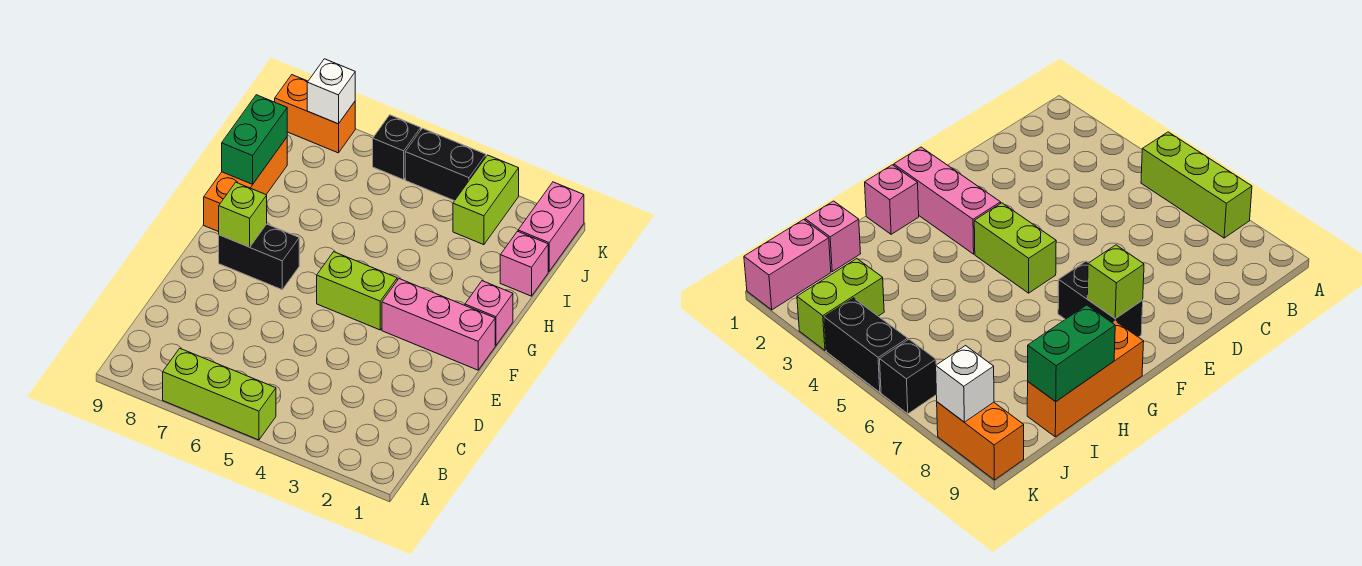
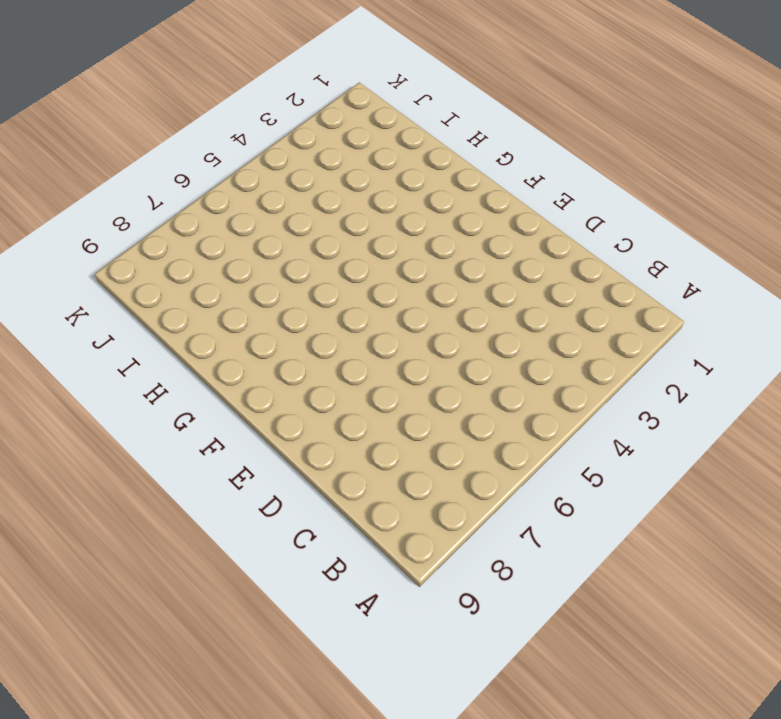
none -> lime 1x3 brick [163,348,276,440]
none -> pink 1x3 brick [382,279,495,370]
none -> lime 1x2 brick [317,252,397,330]

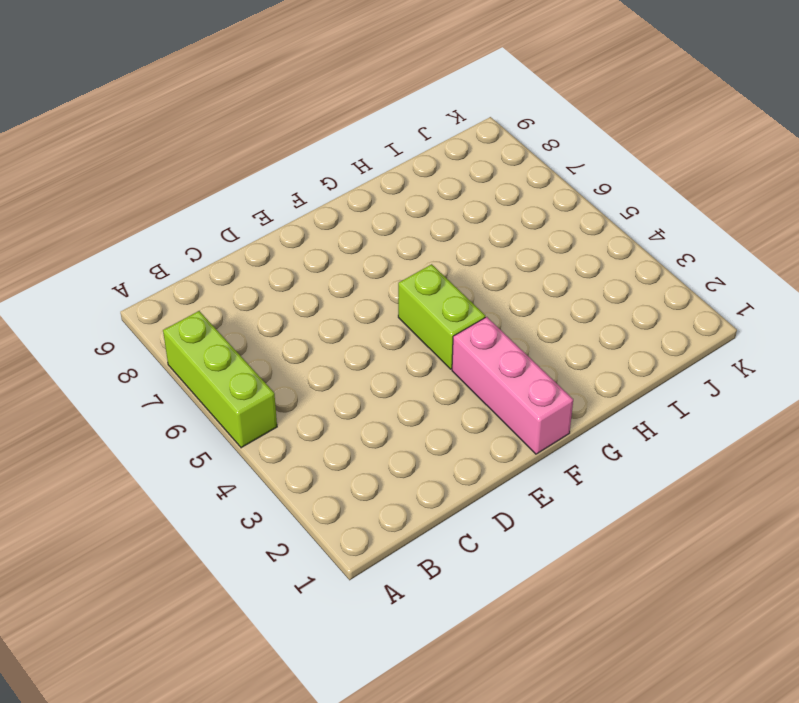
none -> black 1x2 brick [219,224,299,290]
none -> pink 1x1 brick [465,281,513,345]
none -> orange 1x3 brick [204,138,287,232]

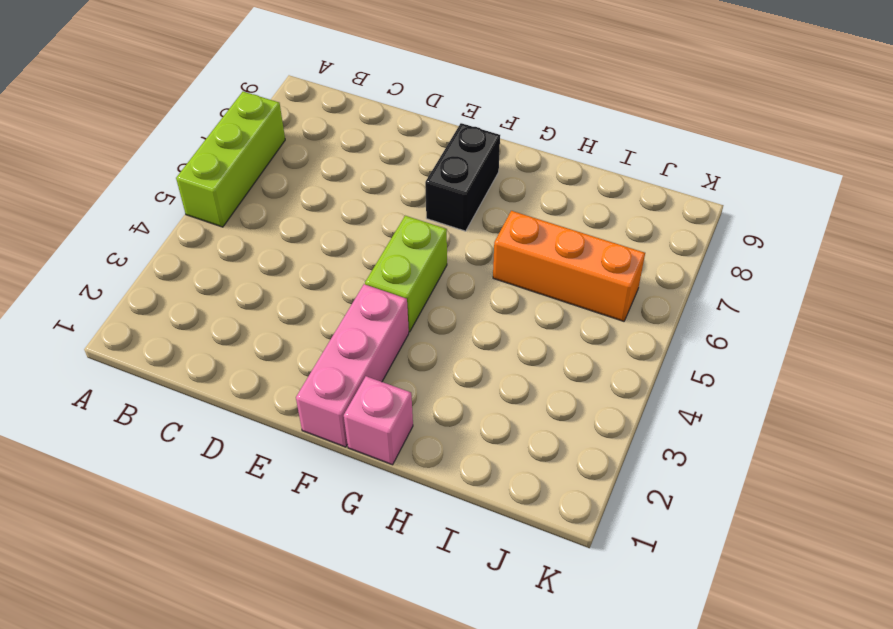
orange 1x3 brick [493,211,645,321] -> orange 1x3 brick moved to [204,138,287,232]
none -> pink 1x1 brick [500,231,548,296]
none -> pink 1x2 brick [518,182,584,271]
none -> lime 1x2 brick [453,155,519,245]

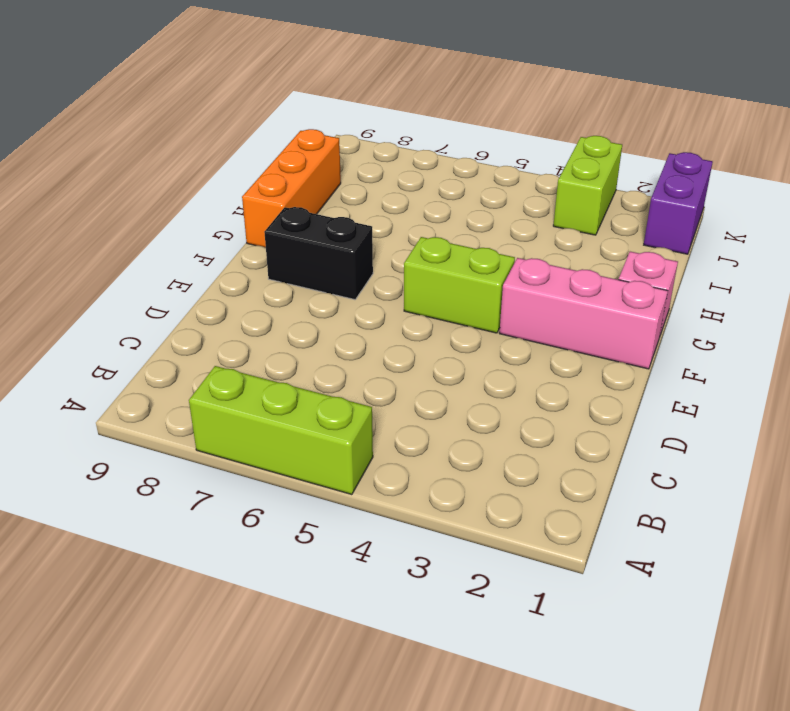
purple 1x2 brick [644,152,713,254] -> pink 1x2 brick [518,182,584,271]
none -> pink 1x1 brick [500,231,548,296]
none -> black 1x2 brick [405,128,486,201]
none -> black 1x1 brick [373,115,421,180]

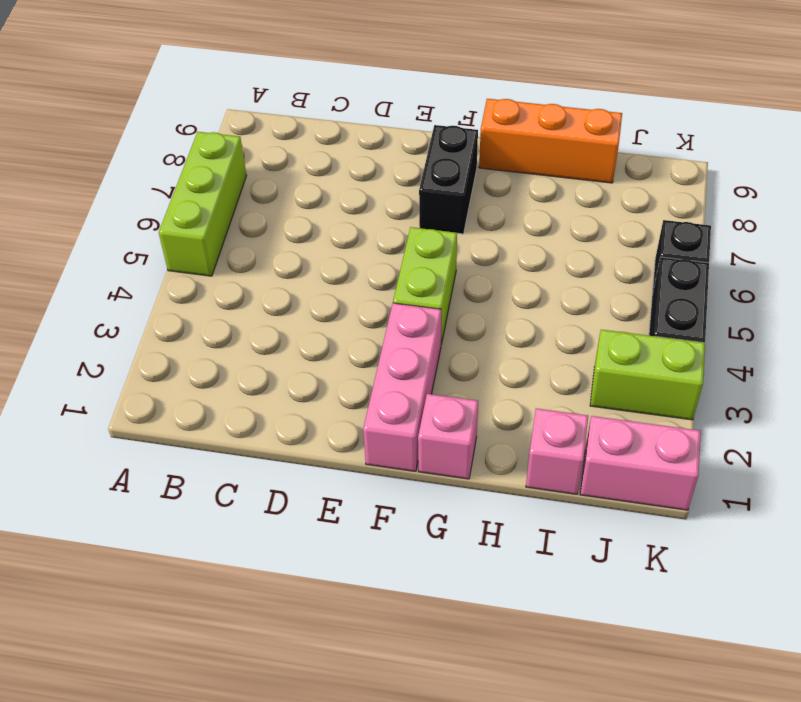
none -> orange 1x2 brick [275,75,355,153]
none -> lime 1x1 brick [219,182,267,247]
none -> green 1x2 brick [222,95,287,184]

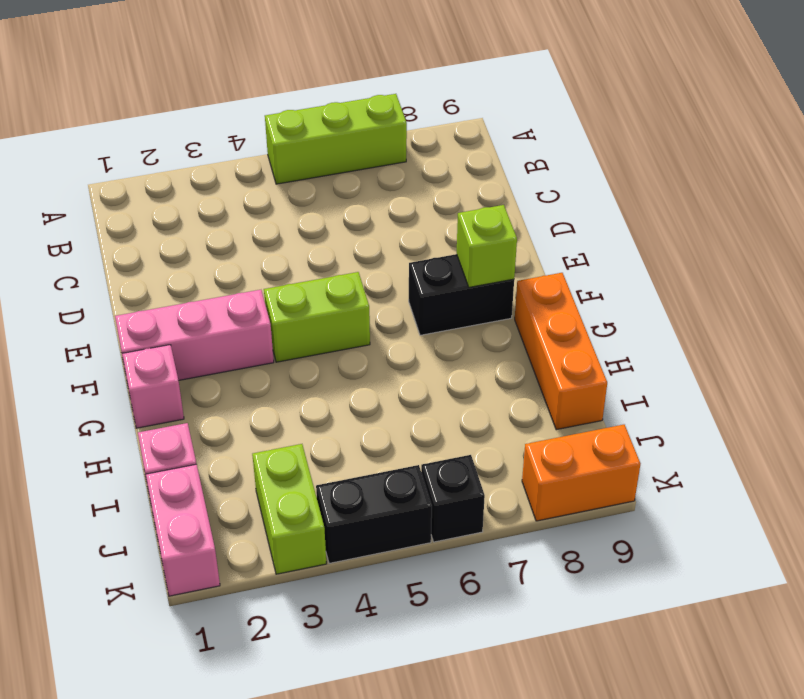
none -> green 1x2 brick [222,95,287,184]
none -> white 1x1 brick [307,59,355,124]

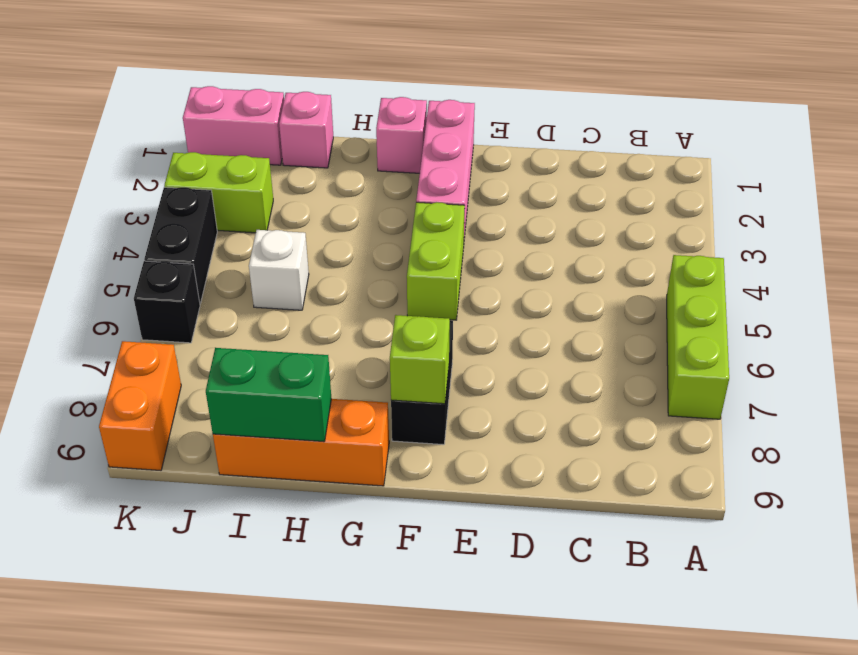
white 1x1 brick [249,230,309,310] -> white 1x1 brick moved to [307,59,355,124]

